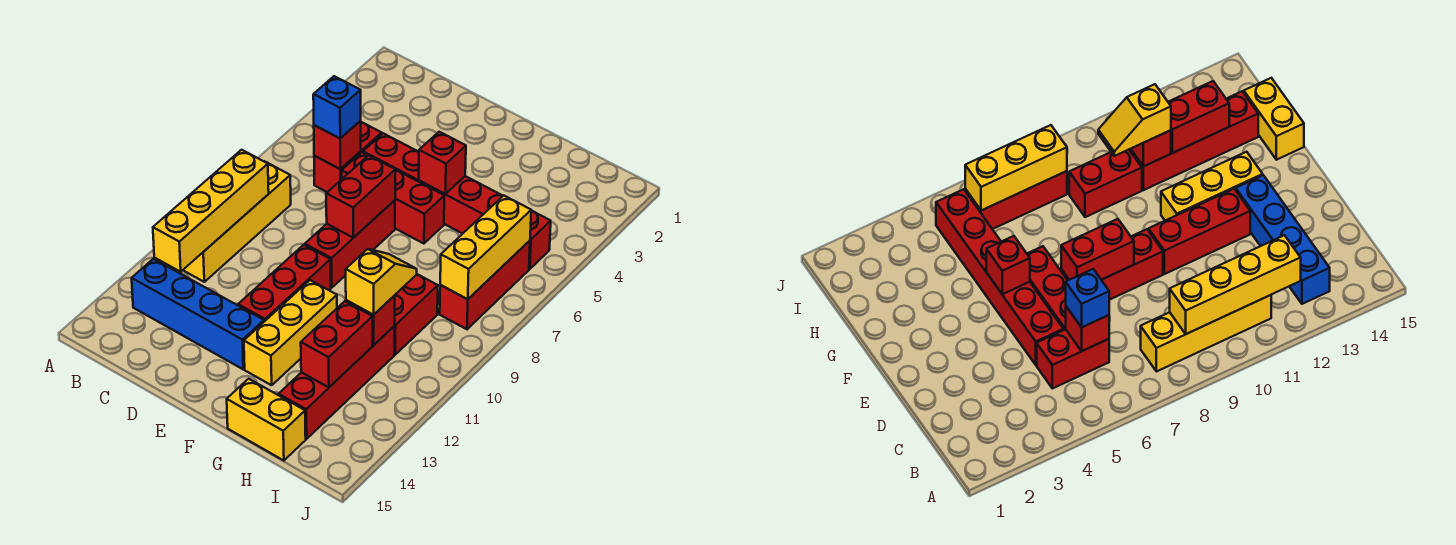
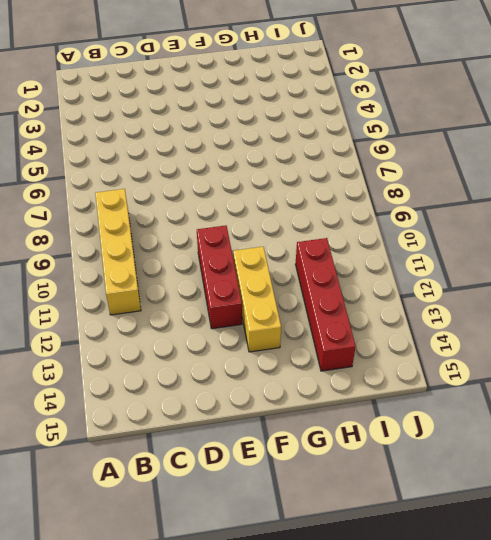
none -> blue 1x4 brick [132,259,264,369]
none -> red 1x2 brick [314,122,382,192]
none -> red 1x6 brick [363,133,551,269]

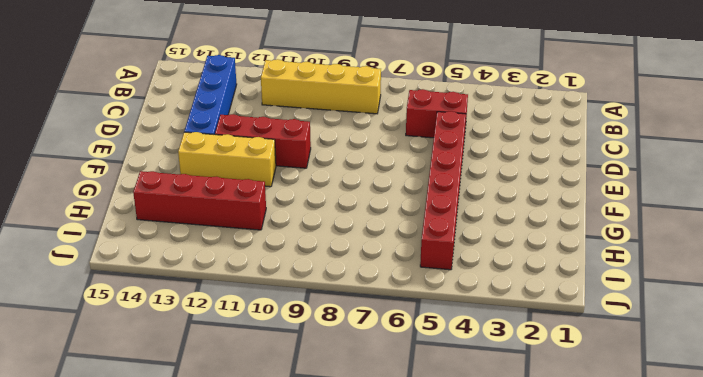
none -> red 1x3 brick [342,152,444,244]
none -> red 1x3 brick [305,200,395,288]
none -> yellow 1x2 brick [227,379,306,461]

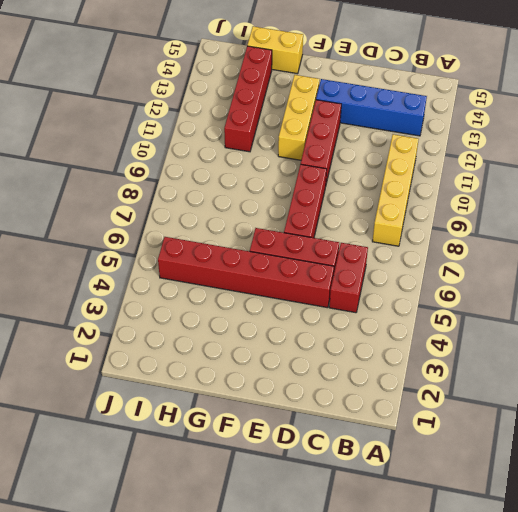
none -> red 1x2 brick [394,274,438,355]
none -> red 1x3 brick [440,241,530,329]
none -> yellow 1x4 brick [153,150,269,272]

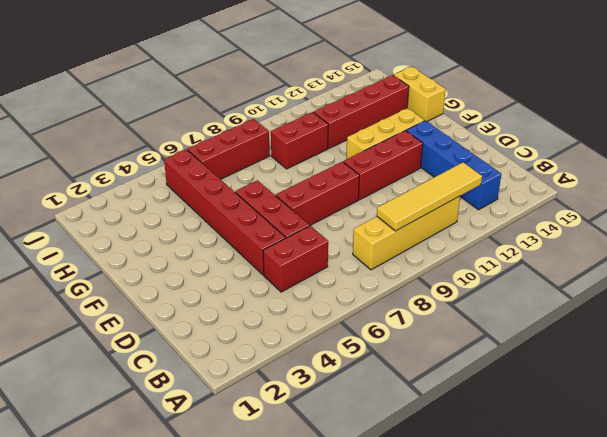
yellow 1x4 tile [377,162,482,231] -> yellow 1x4 brick [153,150,269,272]
none -> red 1x1 brick [314,121,361,169]
none -> red 1x2 brick [326,155,395,238]
none -> red 1x1 brick [419,132,466,194]

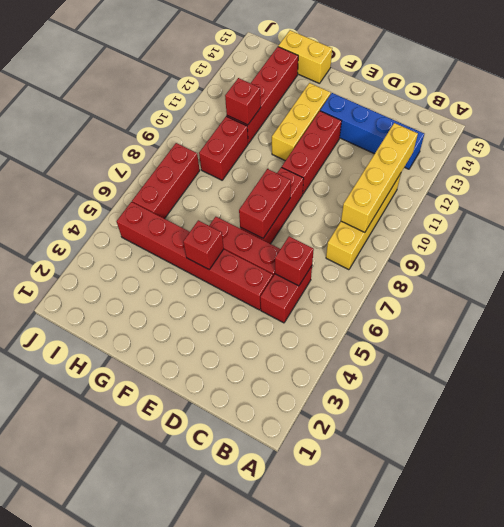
none -> red 1x2 brick [301,301,373,387]
none -> yellow 1x3 brick [440,196,531,299]
none -> blue 1x1 brick [313,76,361,138]

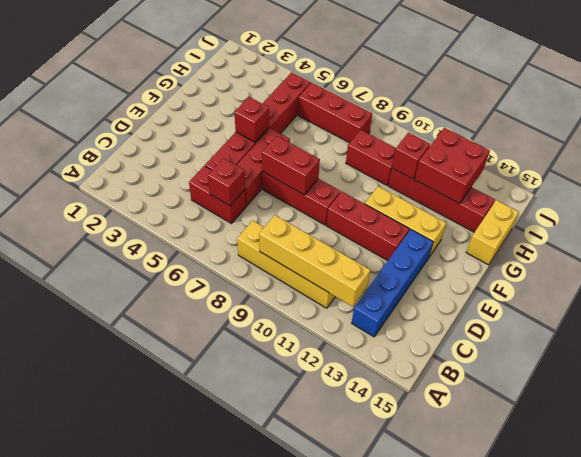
red 2x2 brick [415,128,490,204] -> red 1x2 brick [301,301,373,387]
none -> yellow 1x3 brick [440,196,531,299]
none -> blue 1x1 brick [313,76,361,138]
none -> yellow 1x2 slope [346,249,417,315]

